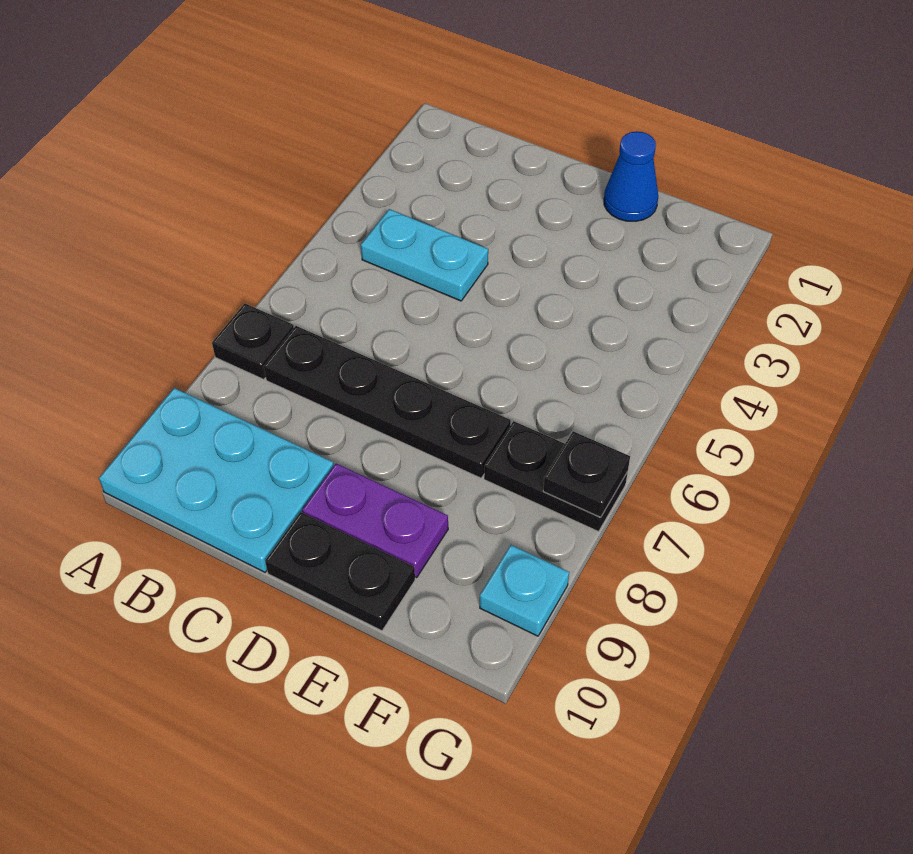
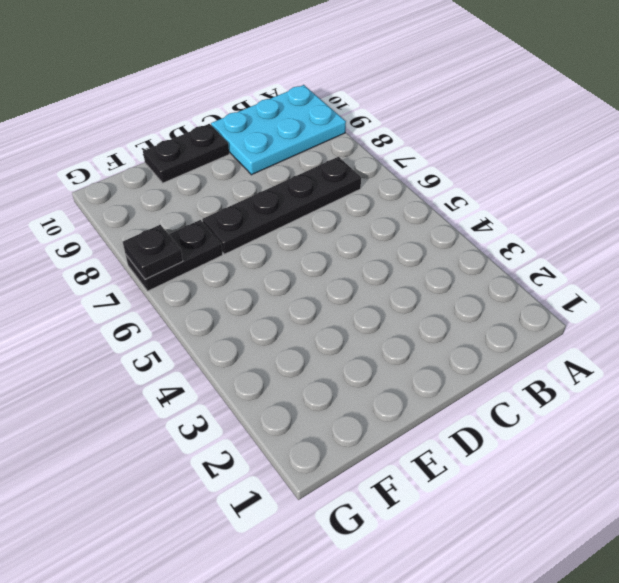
none -> black 1x1 plate [212,304,294,379]
none -> cyan 1x2 plate [361,209,488,301]

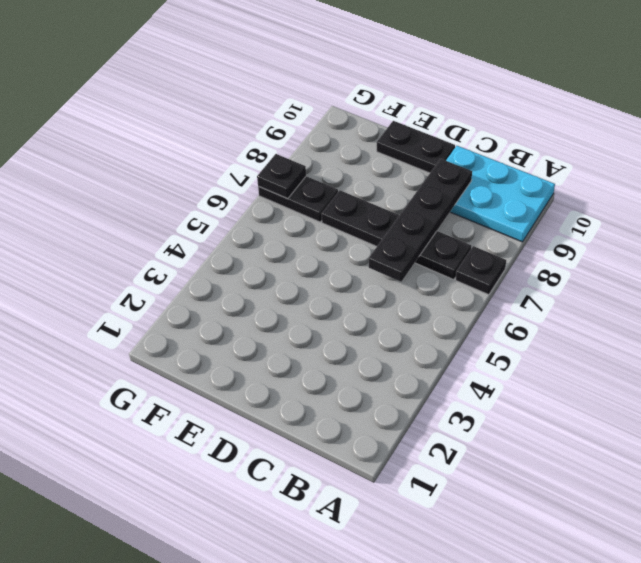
black 1x4 plate [369,159,472,282] -> none
none -> cyan 1x2 plate [361,209,488,301]
none -> purple 1x2 plate [302,464,448,577]

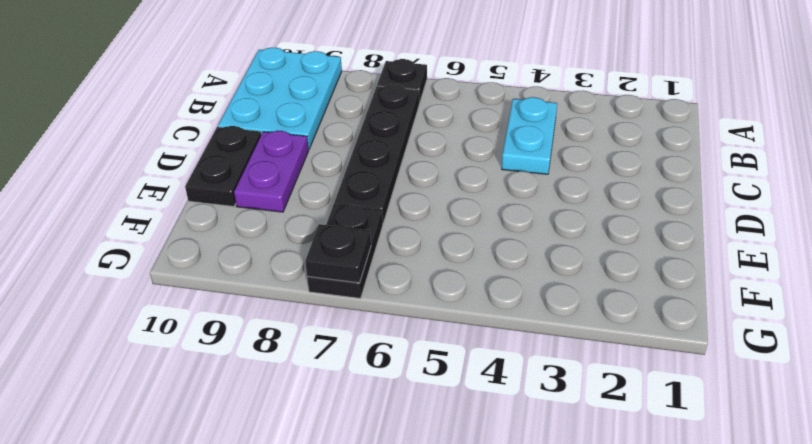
none -> blue 1x1 cone [604,131,658,221]
none -> cyan 1x1 plate [480,545,569,636]

